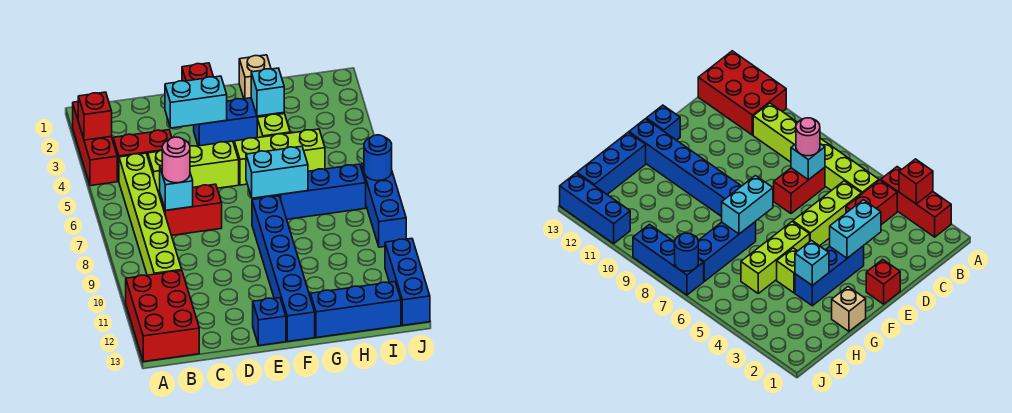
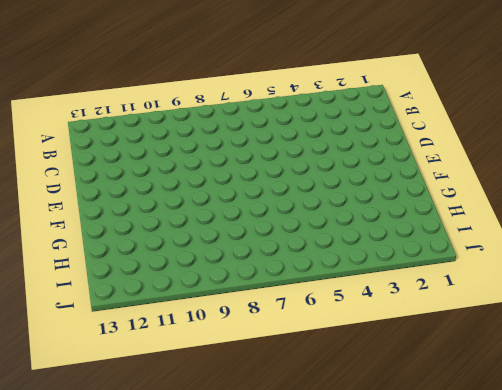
none -> red 1x3 brick [73,102,117,186]
none -> red 2x3 brick [126,271,199,362]
none -> red 1x2 brick [113,130,172,180]

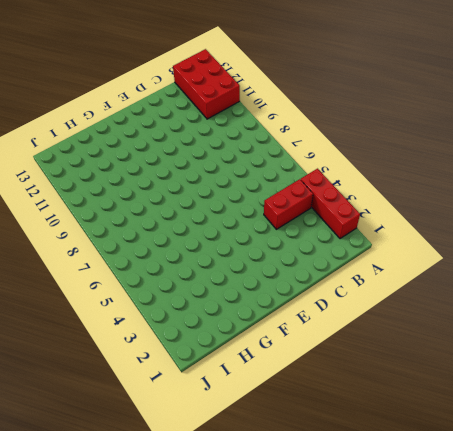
none -> lime 1x6 brick [119,153,182,275]
none -> lime 1x3 brick [148,141,239,196]
none -> red 1x2 brick [160,184,222,235]

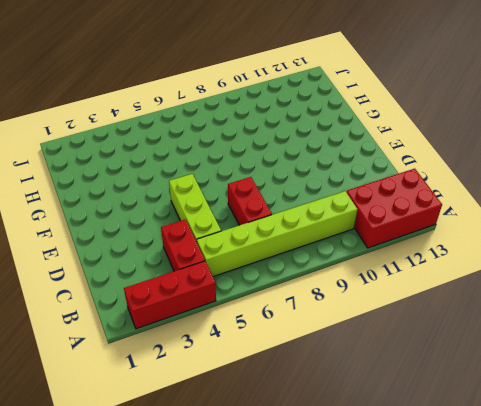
none -> red 1x1 brick [182,63,213,81]
none -> blue 1x3 brick [194,98,284,146]
none -> blue 1x1 brick [253,298,286,345]

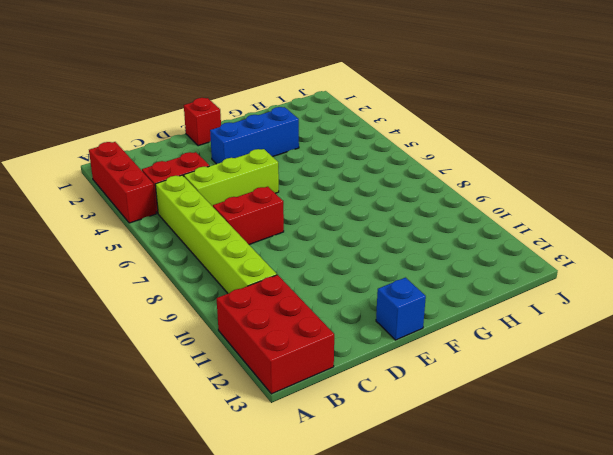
none -> lime 1x3 brick [234,129,325,185]
none -> blue 1x6 brick [252,196,315,342]
none -> tan 1x1 brick [239,55,271,99]

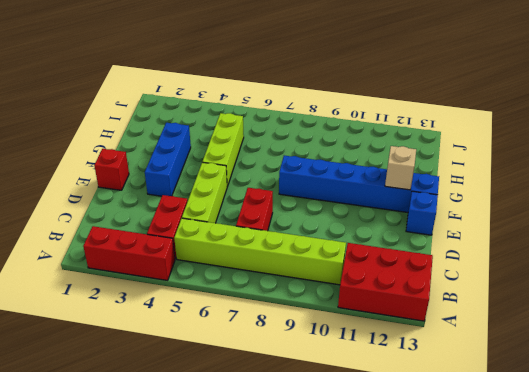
tan 1x1 brick [385,146,416,190] -> tan 1x1 brick moved to [239,55,271,99]
none -> lime 1x1 brick [257,114,290,138]
none -> blue 1x3 brick [275,164,366,219]
none -> blue 1x3 brick [310,282,401,338]

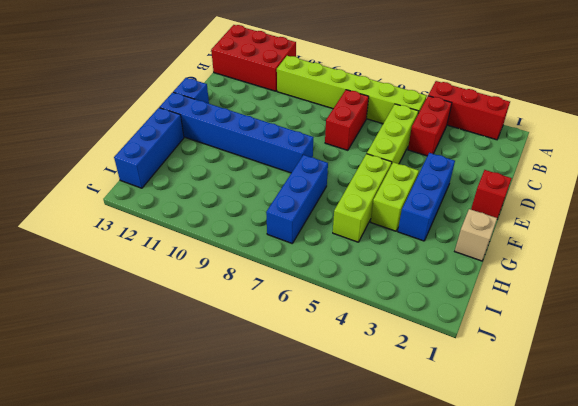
lime 1x2 brick [371,162,419,231] -> lime 1x1 brick [257,114,290,138]
none -> blue 1x3 brick [361,164,406,247]
none -> blue 1x3 brick [385,239,430,325]
none -> red 1x1 brick [78,92,112,140]

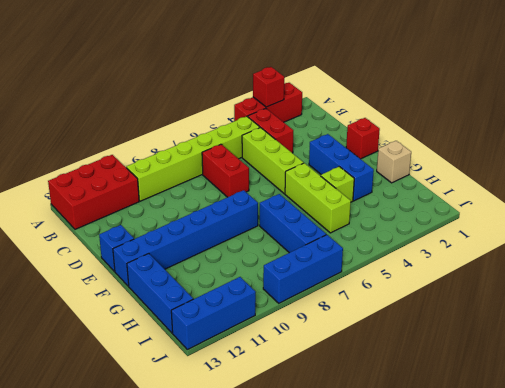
none -> cyan 1x1 brick [160,166,193,210]
none -> cyan 1x2 brick [165,76,227,128]
none -> cyan 1x2 brick [246,146,308,198]

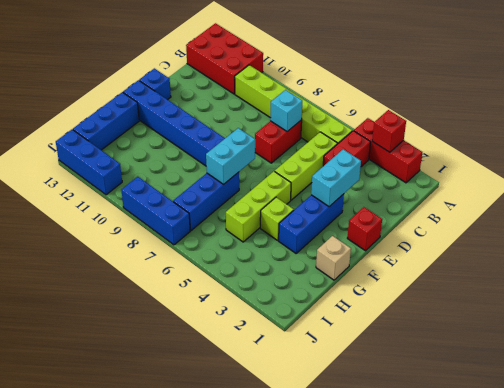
none -> cyan 1x1 brick [251,68,284,116]
none -> blue 1x1 round brick [364,135,392,181]
none -> pink 1x1 round brick [162,137,190,183]

